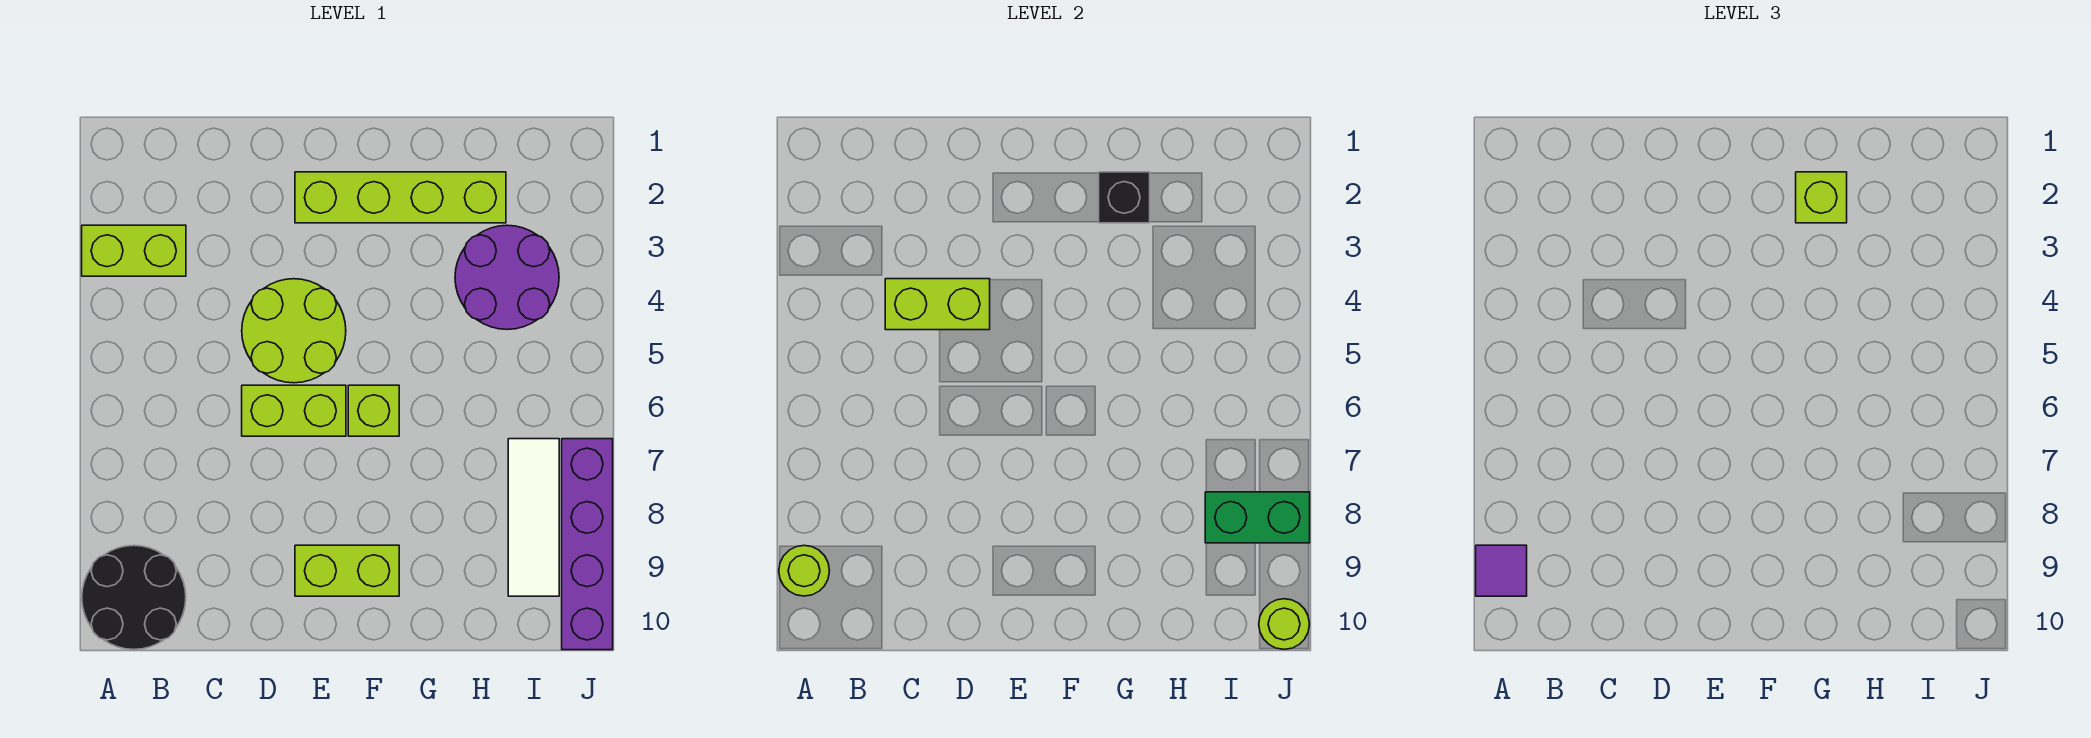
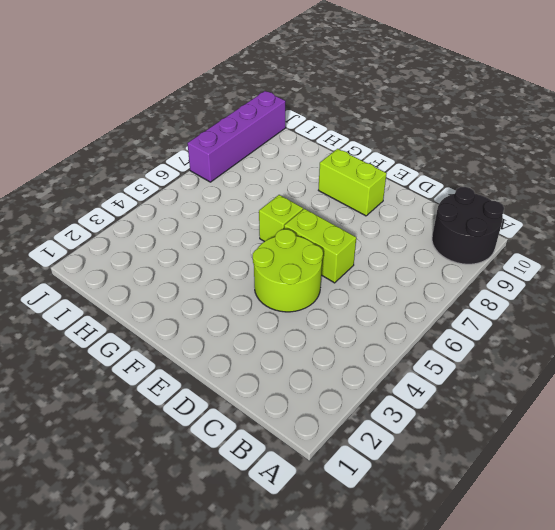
none -> lime 1x2 brick [82,225,186,276]
none -> lime 1x4 brick [295,172,506,223]
none -> purple 2x2 round brick [455,225,559,330]

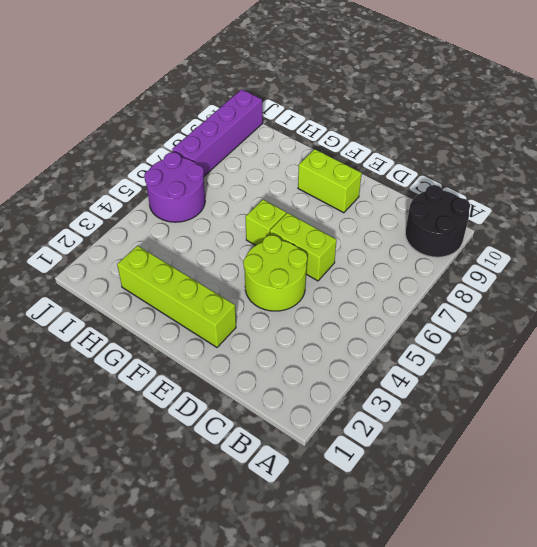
purple 2x2 round brick [144,152,205,222] -> purple 2x2 round brick moved to [455,225,559,330]
none -> lime 1x2 brick [82,225,186,276]
none -> white 1x3 tile [508,439,559,596]
none -> lime 1x1 round brick [779,545,829,596]

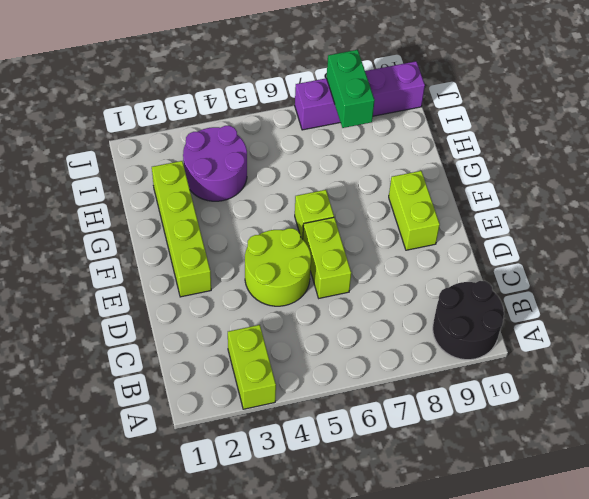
none -> white 1x3 tile [508,439,559,596]
none -> lime 1x1 round brick [779,545,829,596]
none -> lime 1x2 brick [885,279,990,330]

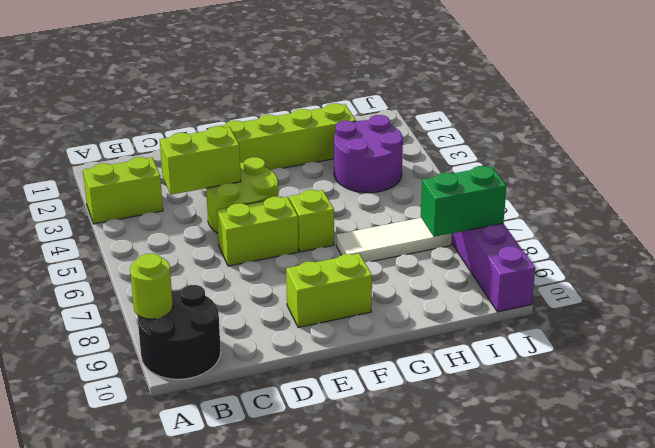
white 1x3 tile [336,218,452,263] -> white 1x3 tile turned to [508,439,559,596]
none -> black 1x1 brick [1099,172,1150,223]
none -> lime 1x1 round brick [1259,599,1309,649]
none -> purple 1x1 tile [1476,545,1527,596]

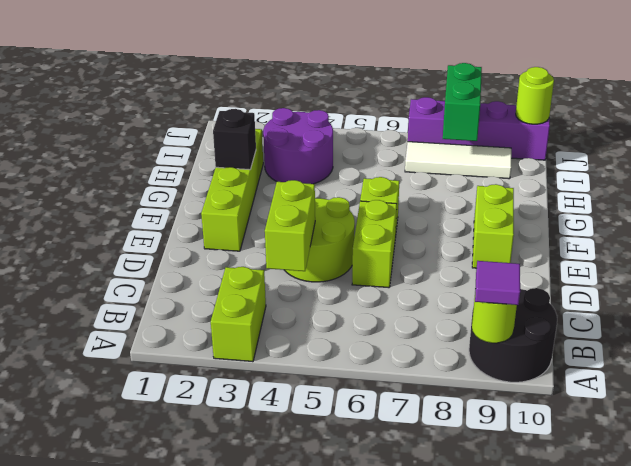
none -> lime 1x1 brick [1796,172,1847,223]

